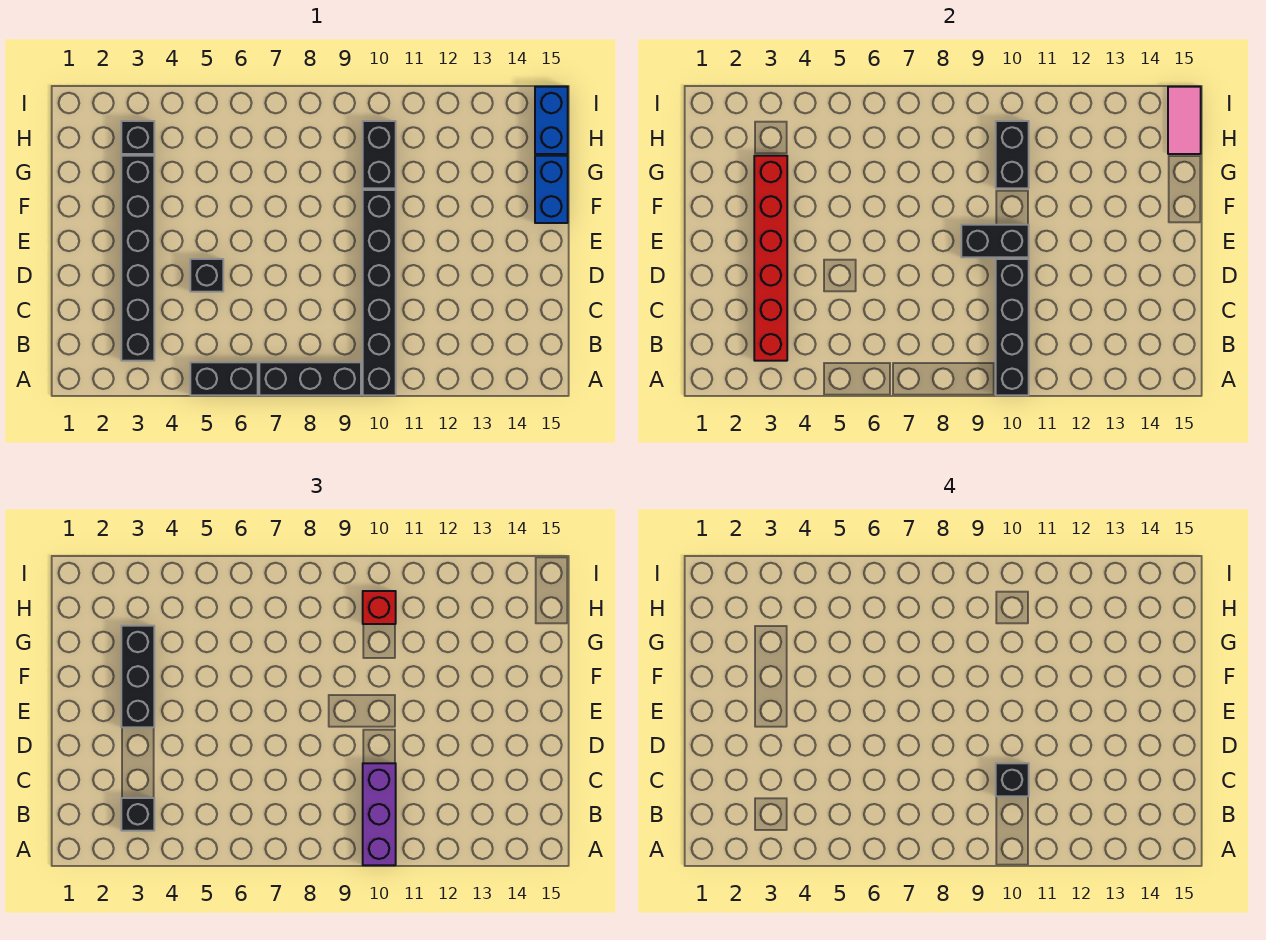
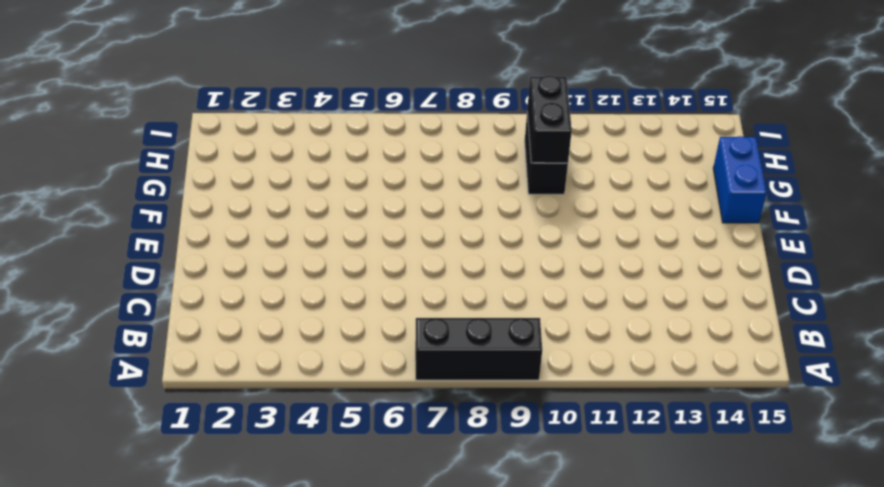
none -> black 1x2 brick [190,362,258,395]
none -> black 1x6 brick [363,190,396,395]
none -> black 1x6 brick [121,156,154,361]

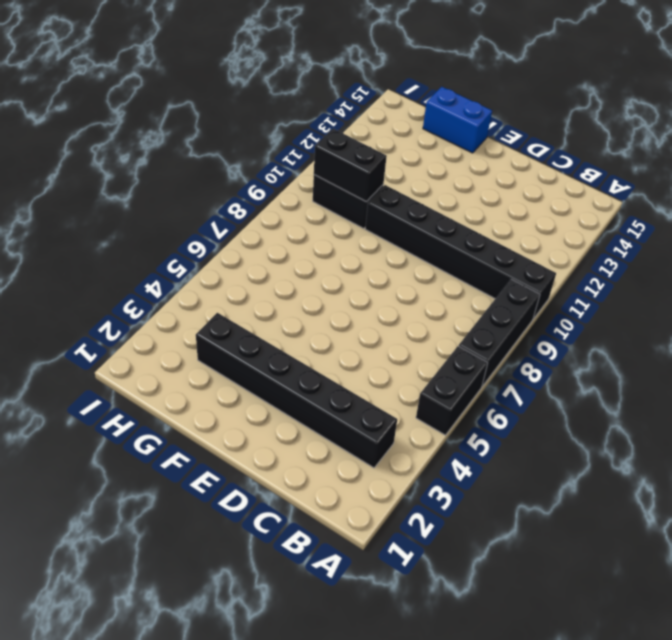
none -> black 1x1 brick [190,259,223,292]
none -> black 1x1 brick [121,121,154,154]
none -> blue 1x2 brick [535,87,568,154]

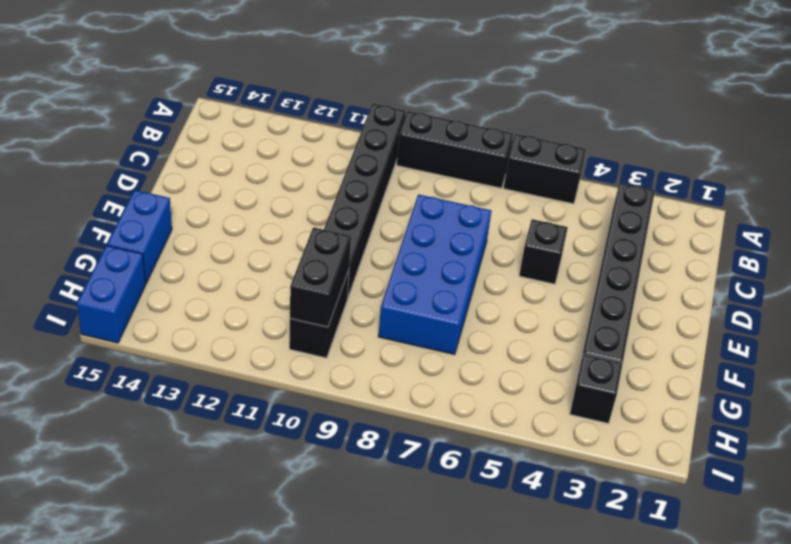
blue 2x4 brick [378,194,491,355] -> none
none -> black 1x4 brick [996,259,1029,395]
none -> red 1x6 brick [754,156,787,361]
none -> black 1x2 brick [961,225,1029,257]

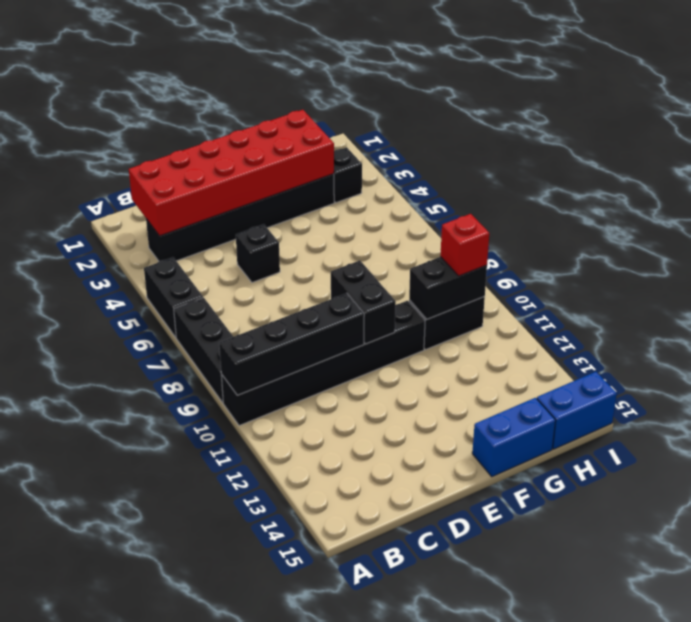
red 2x6 brick [129,110,334,236] -> red 1x6 brick [754,156,787,361]
none -> pink 1x2 tile [1168,87,1201,154]
none -> purple 1x3 brick [363,763,396,865]
none -> black 1x1 brick [121,798,154,831]

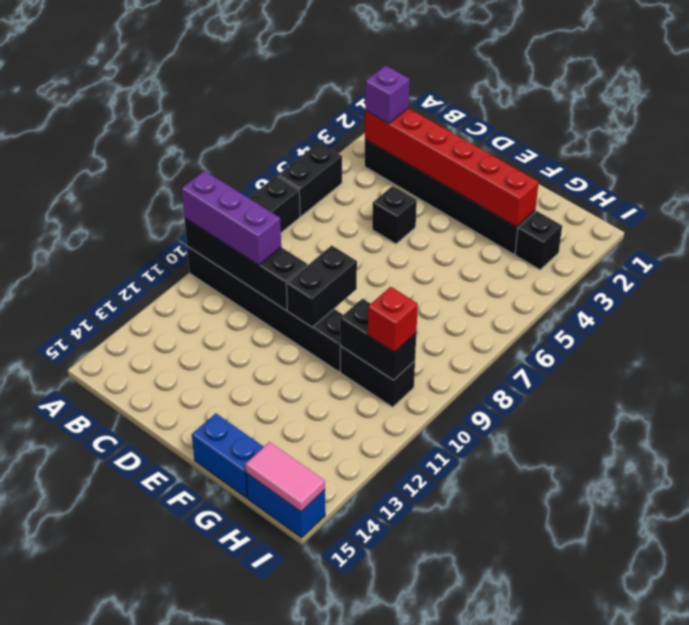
purple 1x1 brick [365,66,410,124] -> black 1x1 brick [121,798,154,831]
none -> black 1x3 brick [121,626,154,727]
none -> black 1x1 brick [996,763,1029,796]

